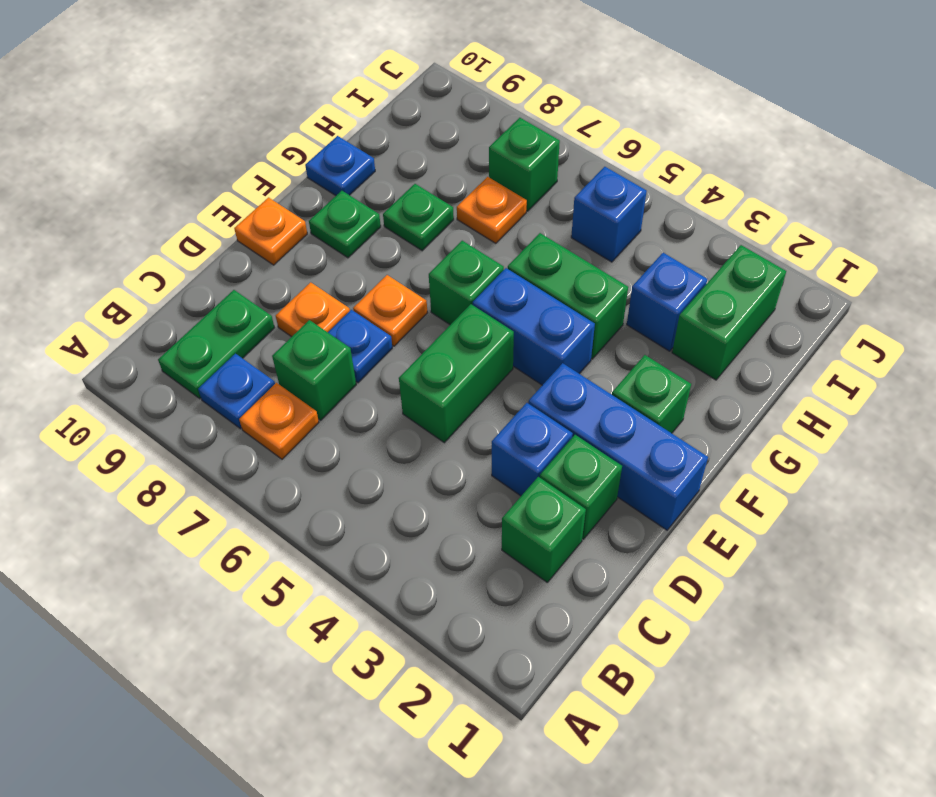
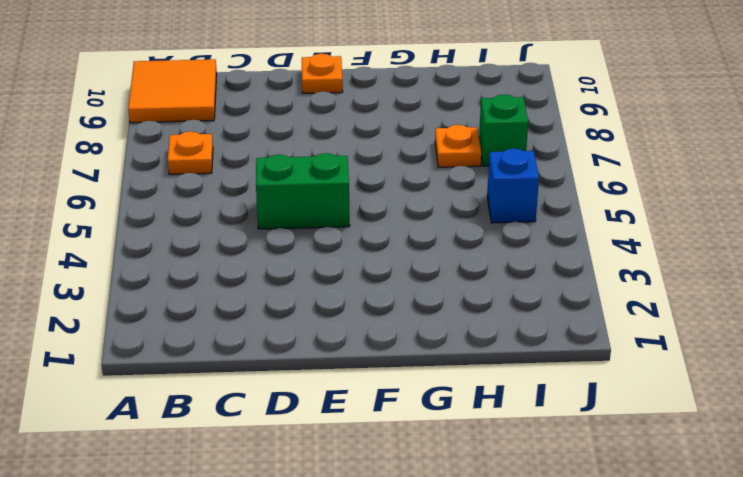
orange 2x2 tile [128,59,217,123] -> green 1x2 plate [158,290,275,399]
none -> blue 1x1 plate [198,354,275,429]
none -> green 1x1 brick [502,477,586,582]
none -> green 1x1 brick [272,320,356,420]

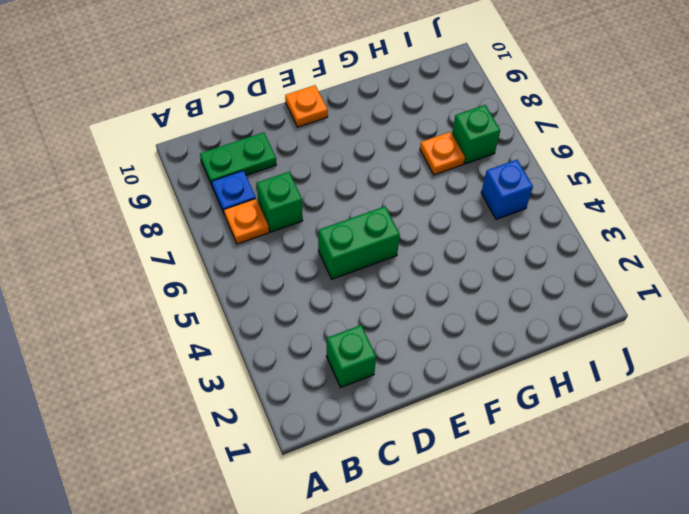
none -> green 1x1 brick [540,435,622,539]
none -> blue 1x1 brick [492,403,573,496]
none -> blue 1x1 plate [328,310,392,383]

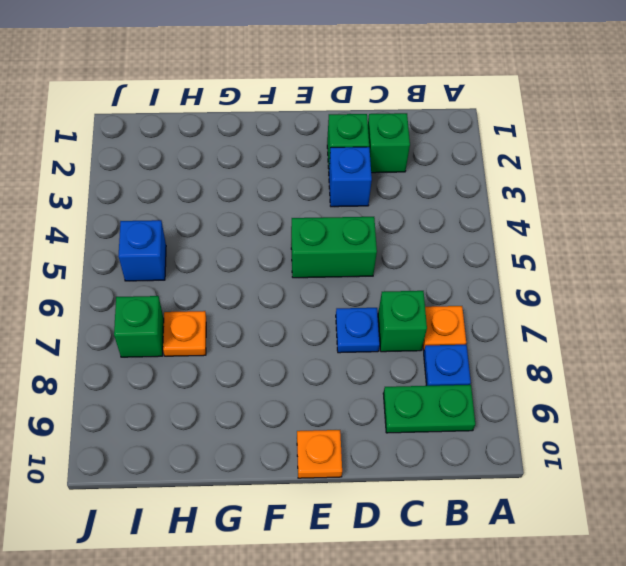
none -> orange 1x1 plate [276,282,350,337]
none -> blue 1x3 brick [528,363,708,530]
none -> orange 1x1 plate [353,275,427,346]

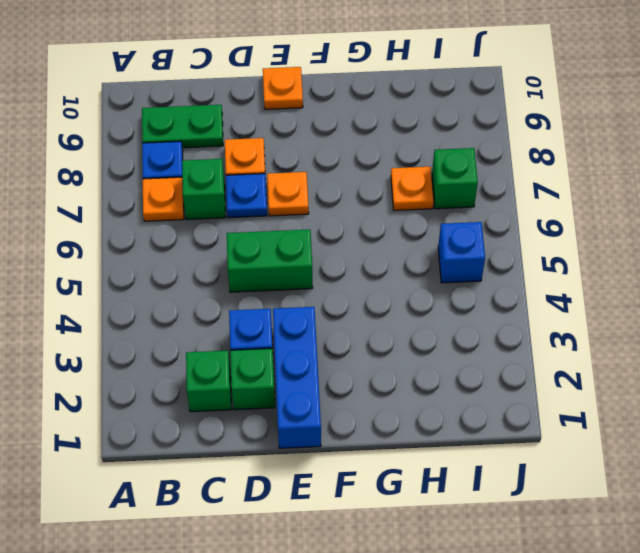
none -> green 1x1 brick [612,355,691,433]
none -> blue 1x2 brick [473,268,595,385]
none -> green 1x1 brick [429,241,504,325]

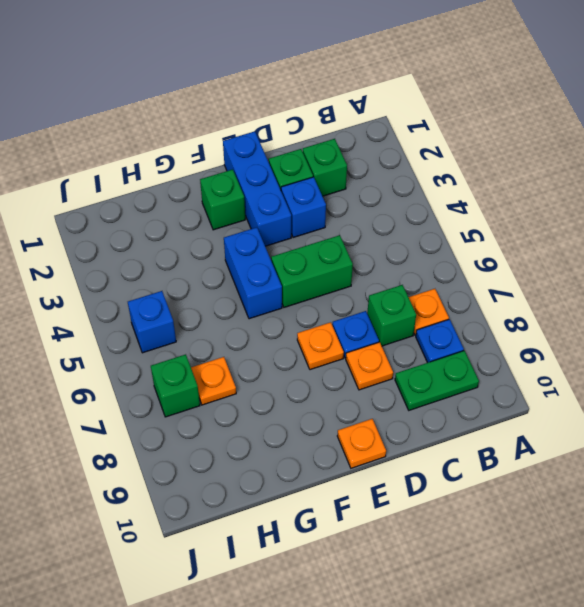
none -> green 1x1 brick [429,241,504,325]
none -> green 1x1 plate [309,191,381,258]
none -> green 1x2 brick [508,233,628,359]

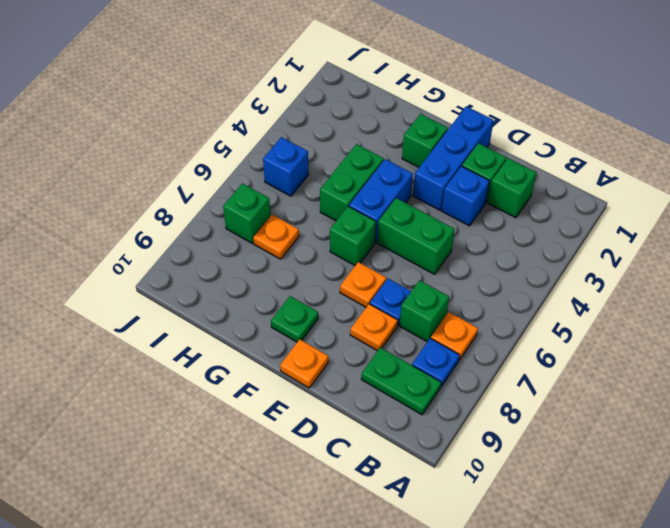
none -> green 1x1 plate [383,184,454,251]
none -> blue 1x1 plate [305,136,375,196]
none -> green 1x2 brick [672,245,786,380]

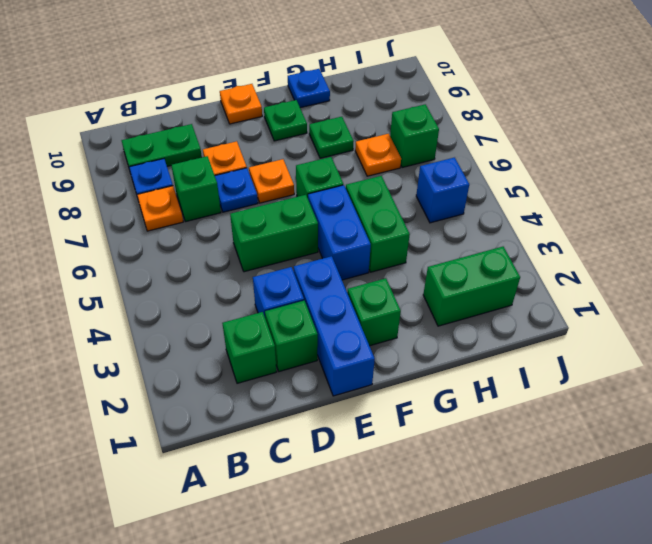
none -> blue 1x1 brick [627,253,707,351]

